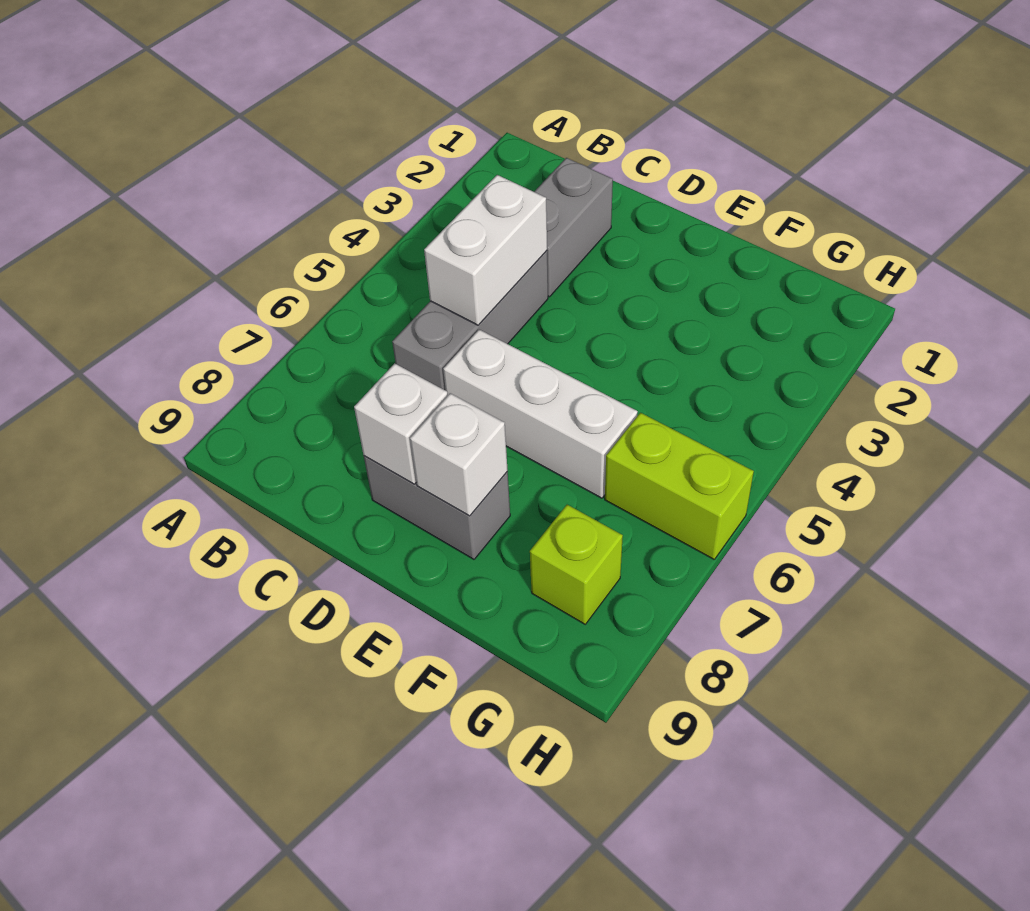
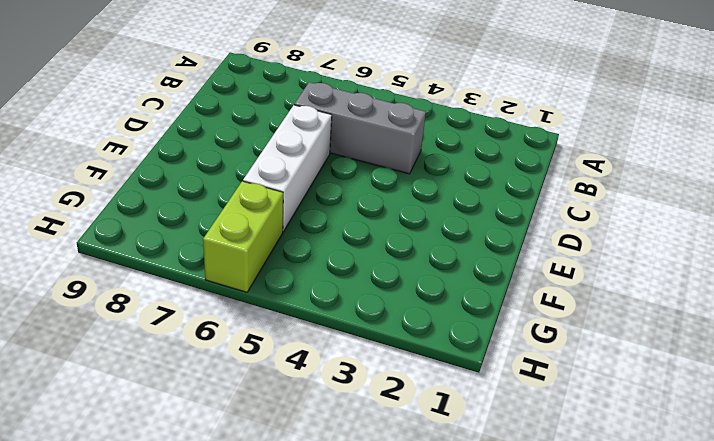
none -> grey 1x2 brick [534,158,613,297]
none -> grey 1x2 brick [364,456,510,559]

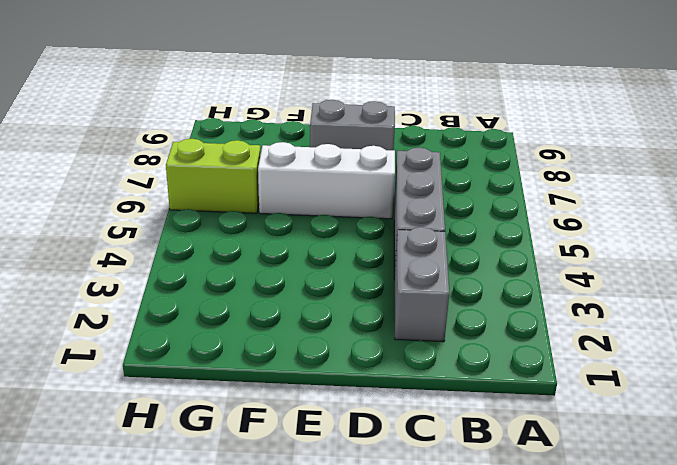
none -> lime 1x1 brick [530,505,623,624]
none -> white 1x2 brick [424,175,547,325]

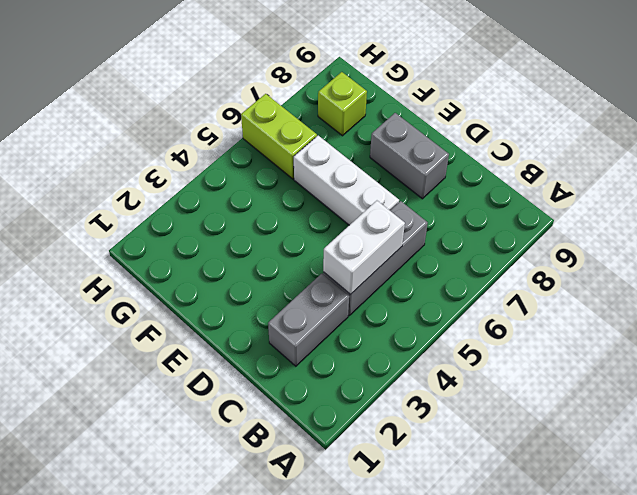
none -> white 1x1 brick [354,363,448,484]
none -> white 1x1 brick [410,393,508,516]

